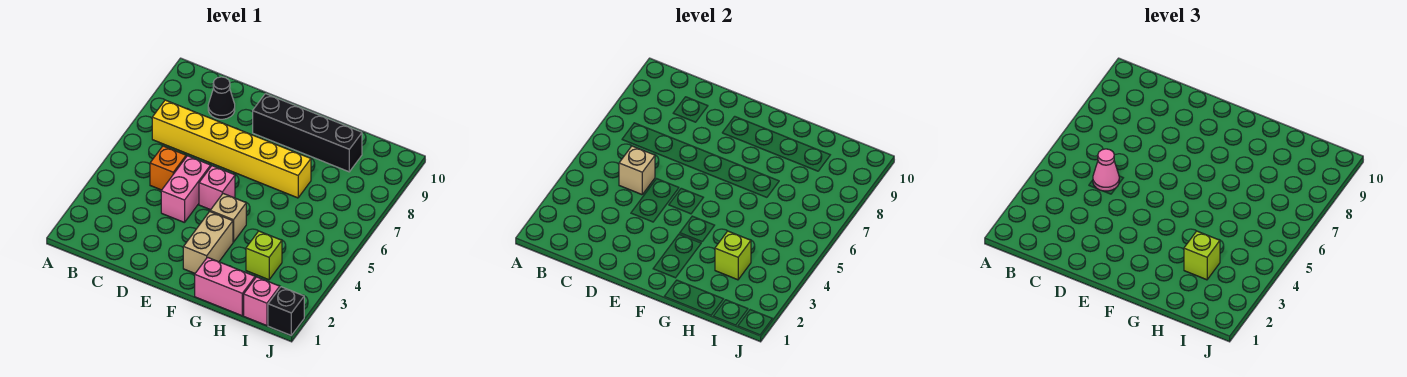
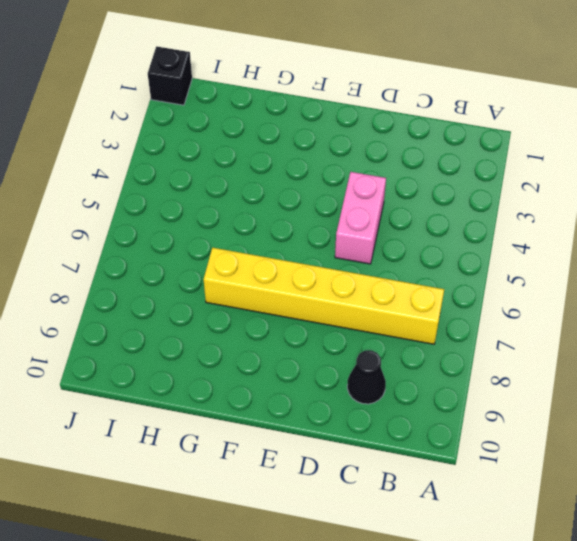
none -> orange 1x1 brick [150,146,186,190]
none -> pink 1x1 brick [199,166,235,210]
none -> black 1x4 brick [253,94,362,172]

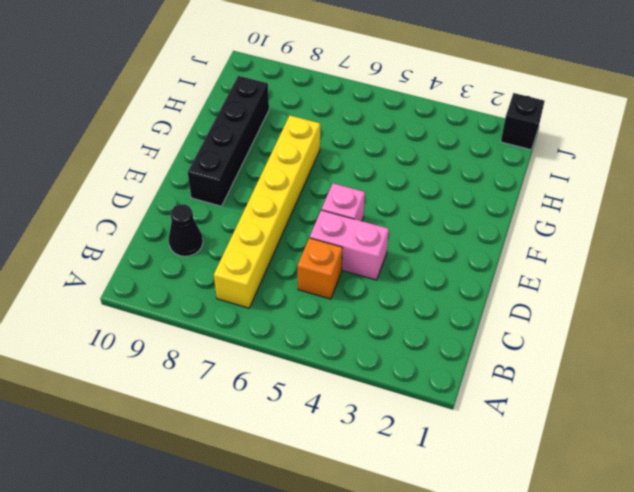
none -> tan 1x2 brick [183,211,233,273]
none -> tan 1x1 brick [210,194,246,242]
none -> pink 1x2 brick [195,257,255,316]

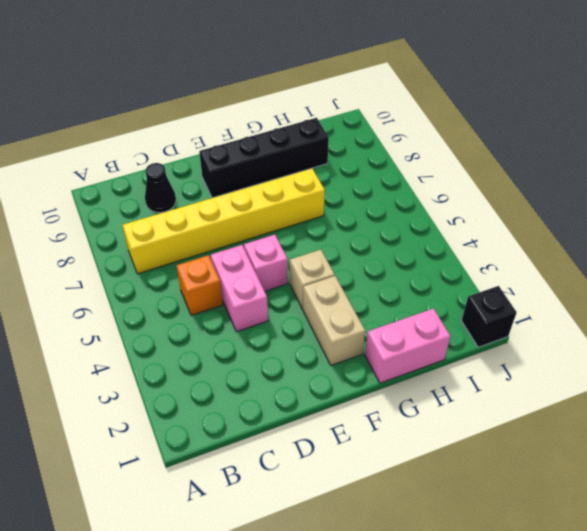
none -> lime 1x1 brick [246,231,282,280]
none -> pink 1x1 brick [244,277,280,326]
none -> tan 1x1 brick [619,146,655,195]

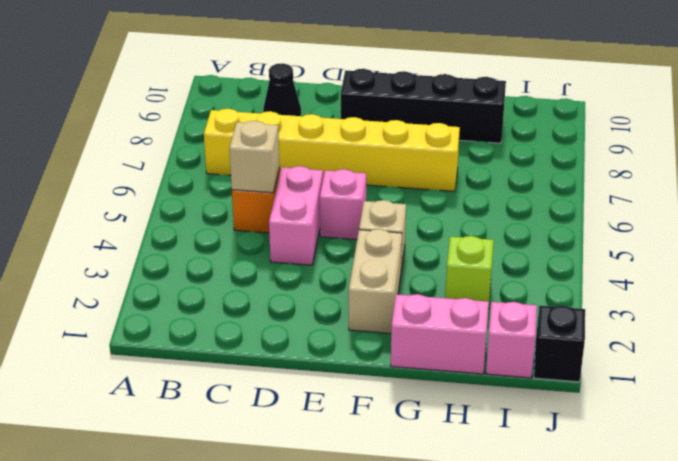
none -> lime 1x1 brick [715,231,751,280]
none -> pink 1x1 cone [1093,149,1119,191]
none -> lime 1x1 brick [1184,231,1220,280]

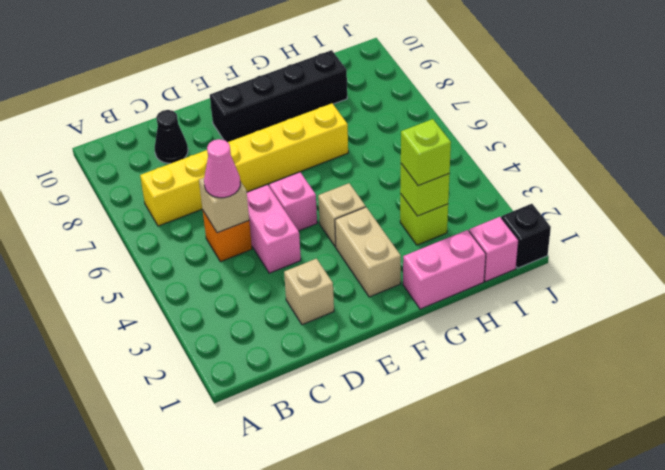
tan 1x1 brick [284,258,334,325] -> none

